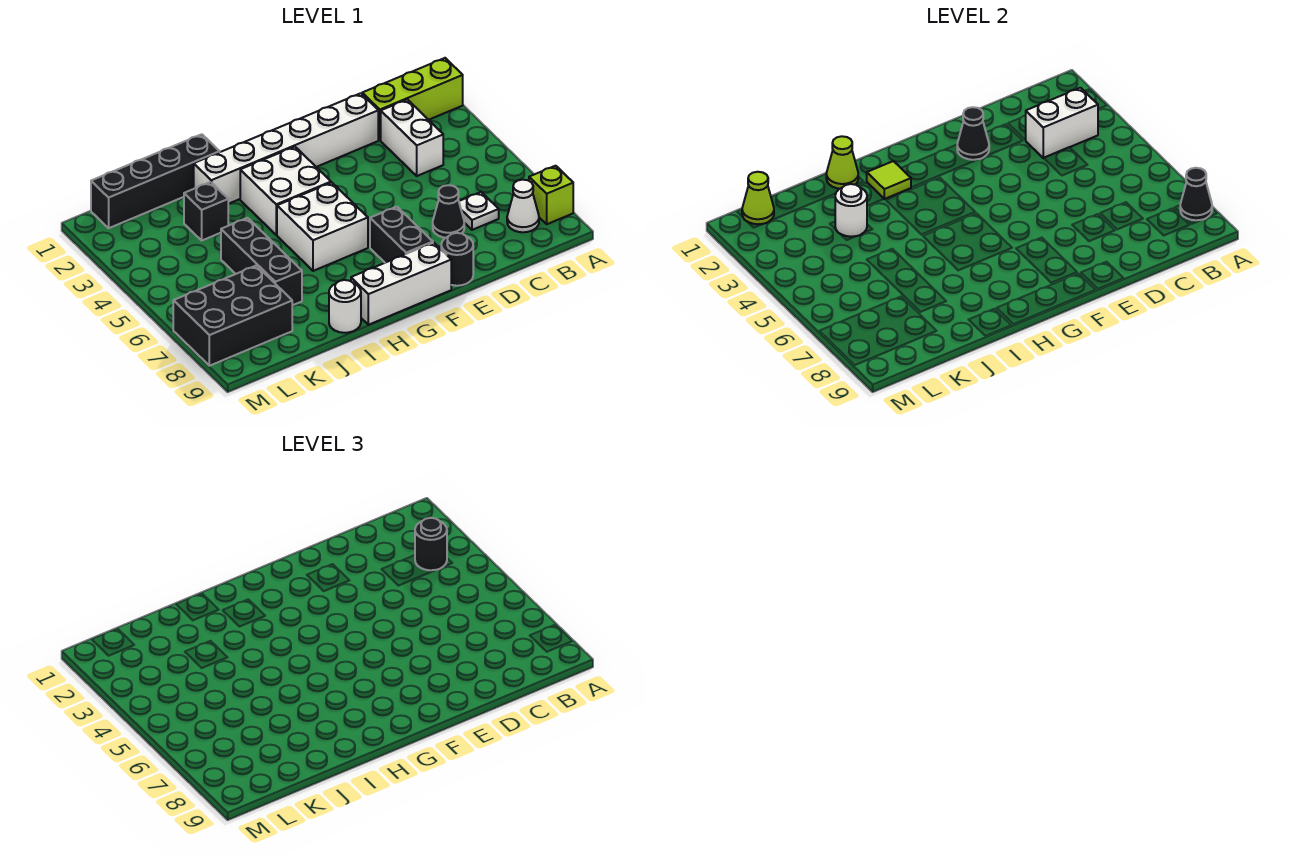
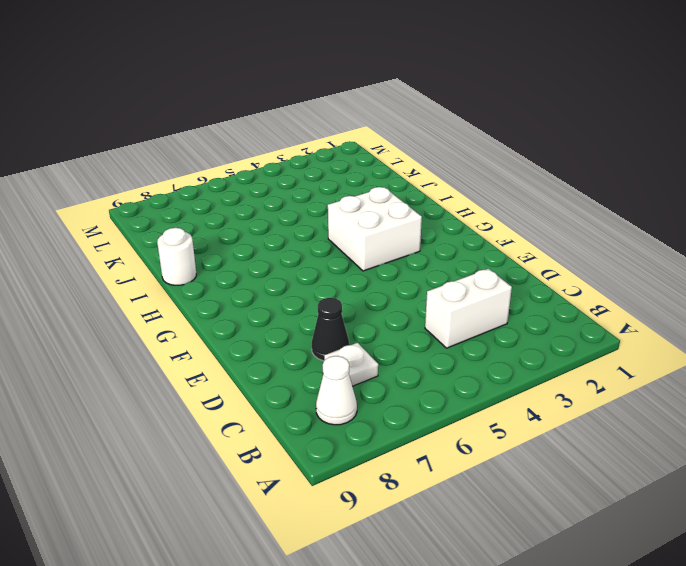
none -> lime 1x3 brick [362,58,463,140]
none -> lime 1x1 brick [529,166,573,224]
none -> white 1x6 brick [194,93,378,204]

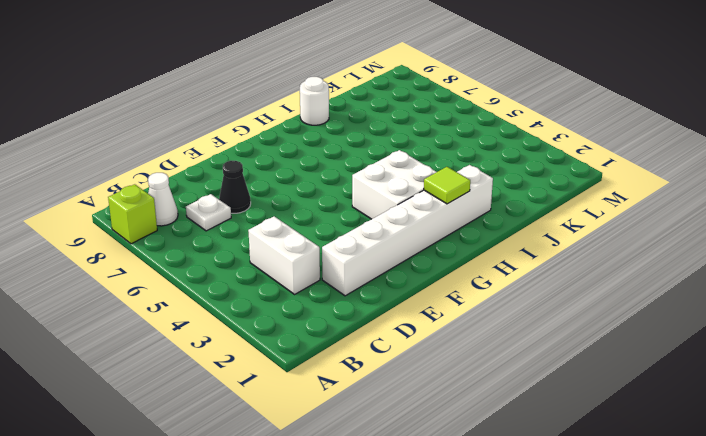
none -> lime 1x3 brick [362,58,463,140]
none -> black 1x1 round brick [441,233,473,286]
none -> black 1x2 brick [370,207,433,263]

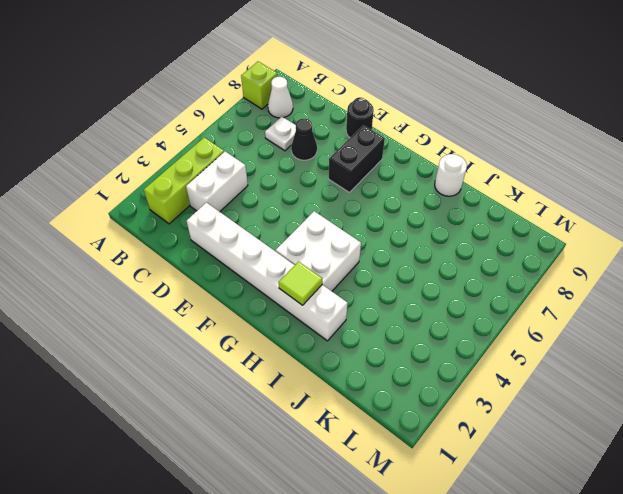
lime 1x3 brick [144,137,224,224] -> lime 1x3 brick turned to [362,58,463,140]
none -> white 1x3 brick [351,243,451,325]
none -> white 2x2 brick [277,183,368,271]
none -> black 1x4 brick [91,134,220,228]

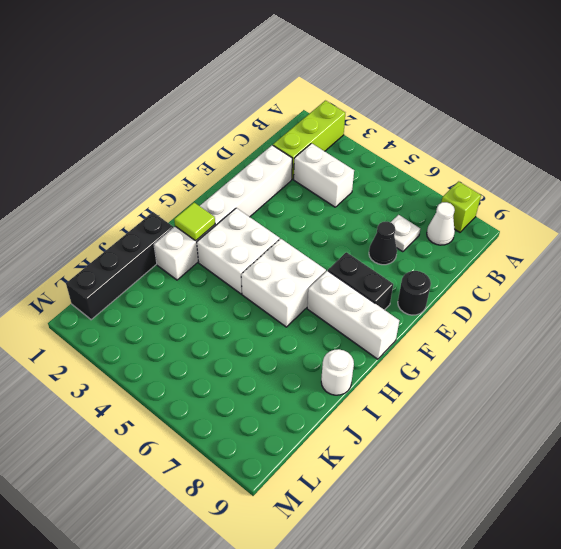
white 1x3 brick [307,271,399,359] -> white 1x3 brick turned to [351,243,451,325]
none -> black 1x1 brick [184,182,228,240]
none -> black 1x3 brick [221,218,302,305]
none -> black 2x3 brick [173,265,292,366]

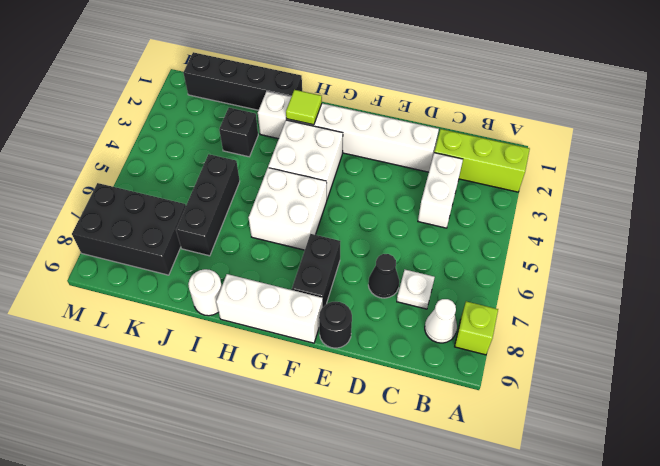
none -> black 1x1 cone [1180,168,1212,220]
none -> white 1x2 brick [1025,88,1098,158]
none -> black 1x1 cone [957,107,989,160]

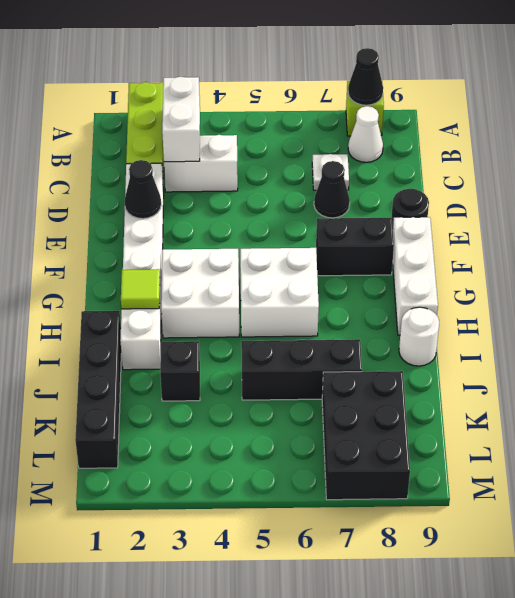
none -> lime 1x1 cone [826,136,858,189]
none -> white 1x1 round brick [835,184,867,237]
none -> lime 1x1 cone [742,172,774,224]

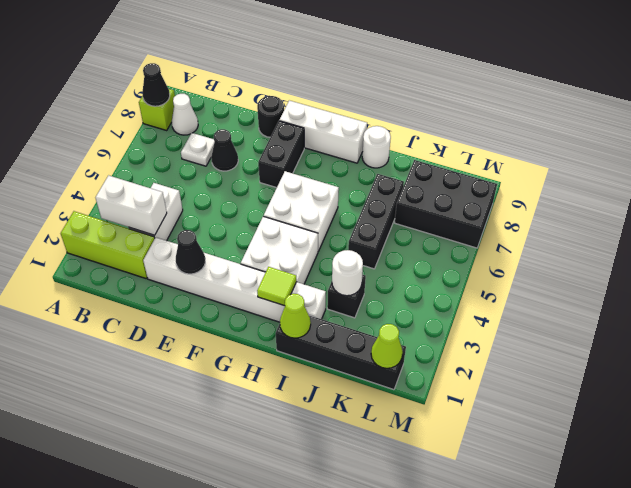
none -> black 1x1 round brick [415,518,447,570]

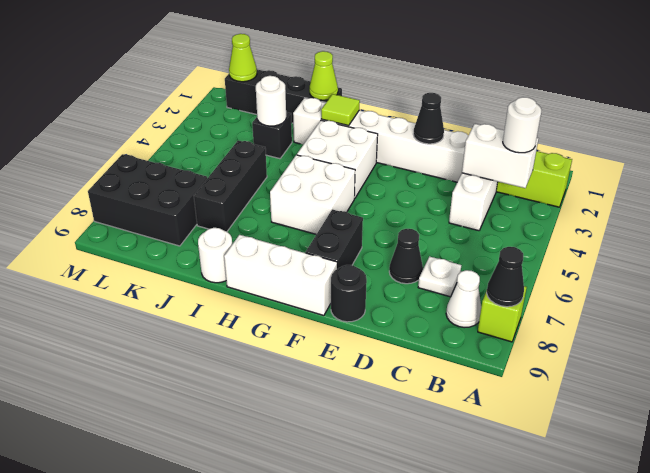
white 1x1 round brick [503,97,541,153] -> black 1x1 round brick [415,518,447,570]

